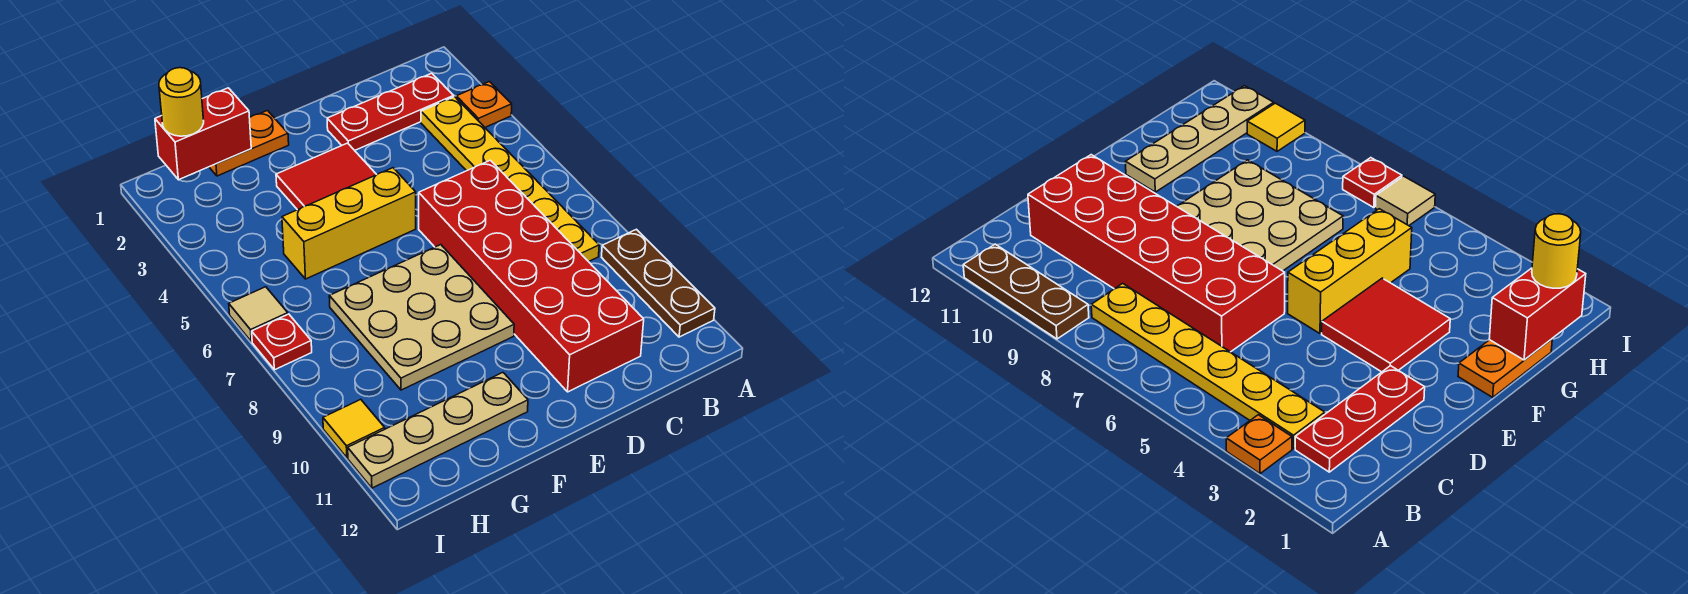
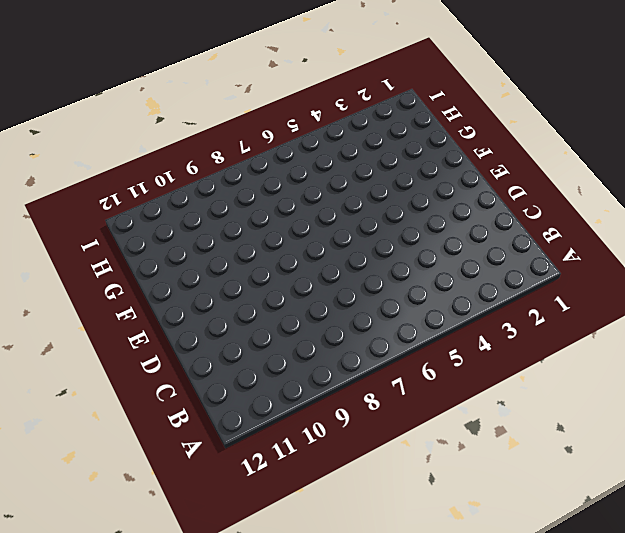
none -> orange 1x1 plate [456,82,512,127]
none -> brown 1x3 plate [602,229,715,337]
none -> red 1x3 plate [327,73,454,150]

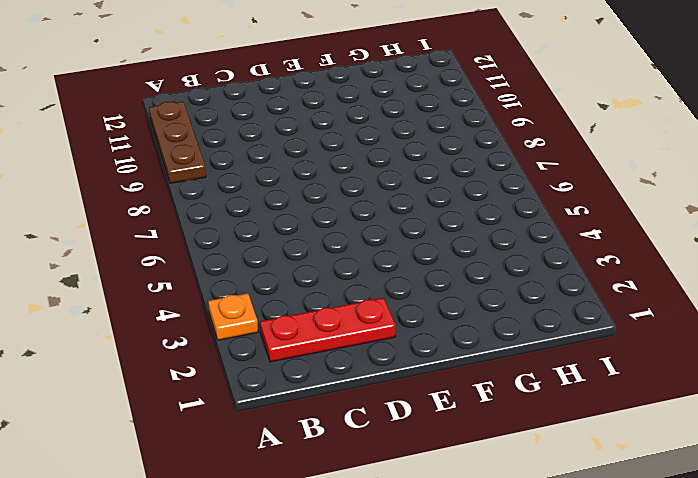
none -> yellow 1x6 plate [421,97,599,262]
none -> red 2x6 brick [419,160,644,392]
none -> red 2x2 tile [276,143,377,210]

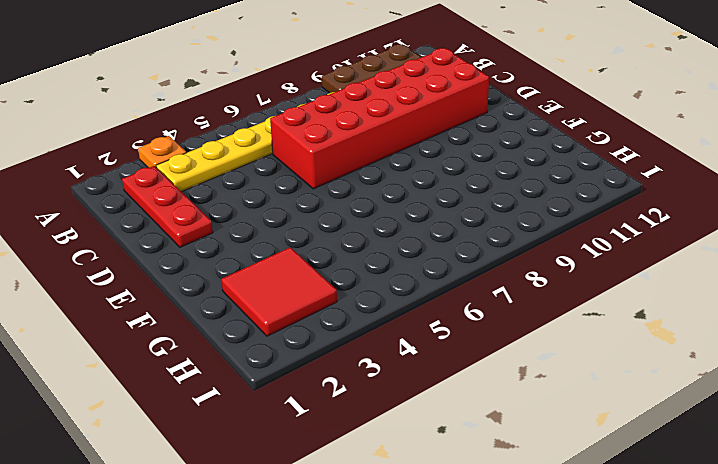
red 2x2 tile [221,247,337,336] -> red 2x2 tile moved to [276,143,377,210]
none -> yellow 1x3 brick [282,168,416,279]
none -> tan 3x3 plate [329,245,514,390]
none -> orange 1x2 plate [209,110,289,176]

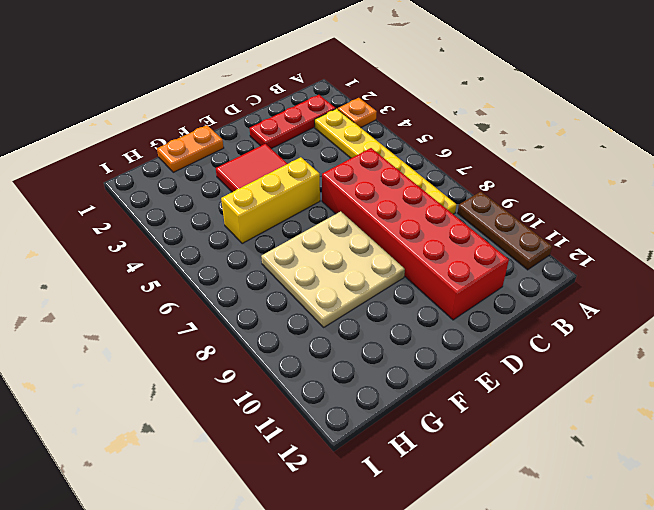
none -> tan 1x4 plate [348,373,528,488]
none -> tan 1x1 tile [229,287,288,342]
none -> red 1x1 plate [252,314,312,370]

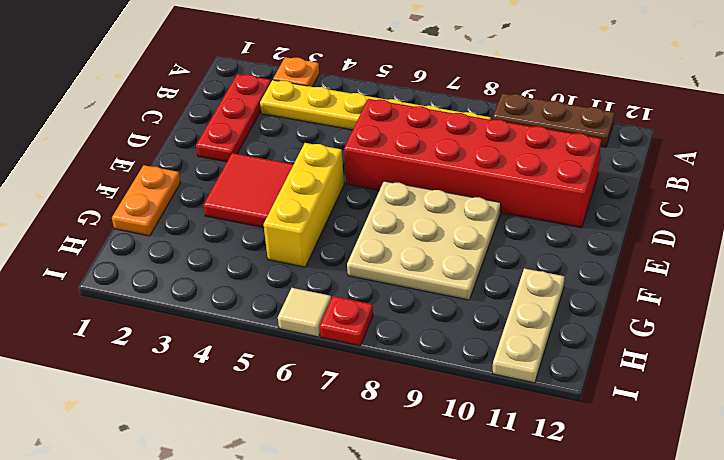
tan 1x3 plate [493,268,565,383] -> tan 1x4 plate [348,373,528,488]
none -> yellow 1x1 tile [323,399,385,458]
none -> red 1x2 brick [155,88,251,180]
none -> yellow 1x1 round brick [159,68,204,136]

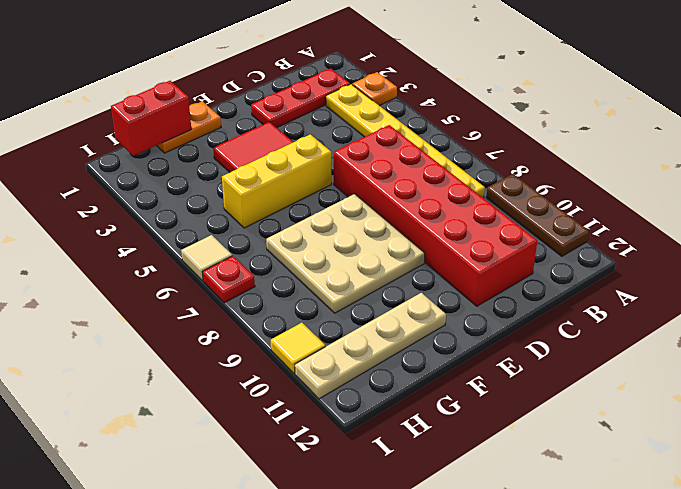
none -> yellow 1x1 round brick [159,68,204,136]

